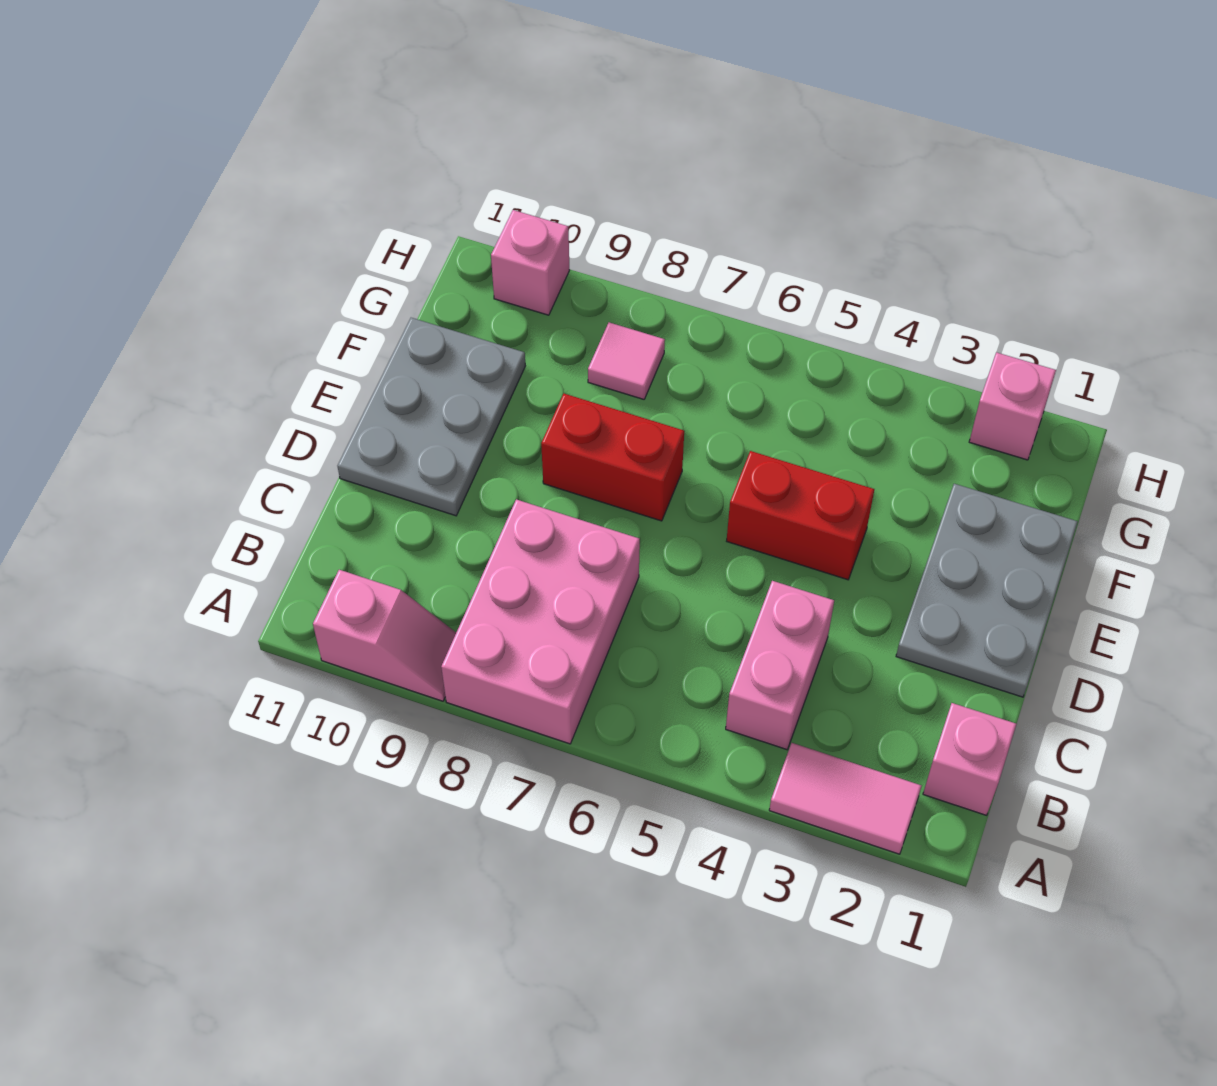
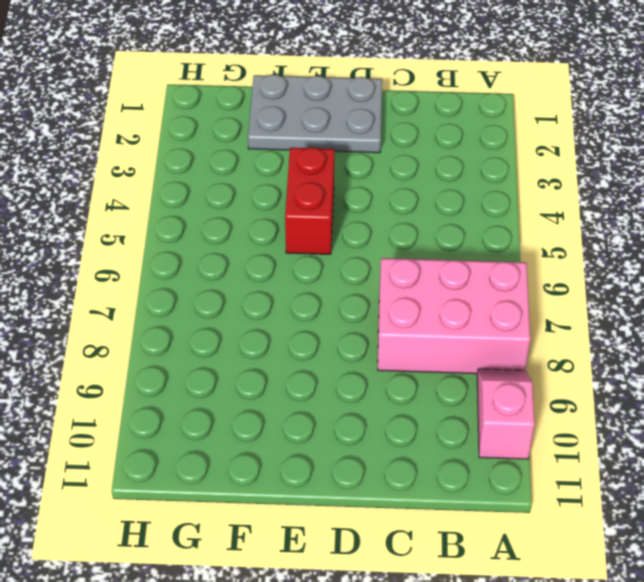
none -> pink 1x2 tile [769,743,922,854]
none -> pink 1x1 brick [923,703,1017,815]
none -> pink 1x2 brick [726,581,834,750]

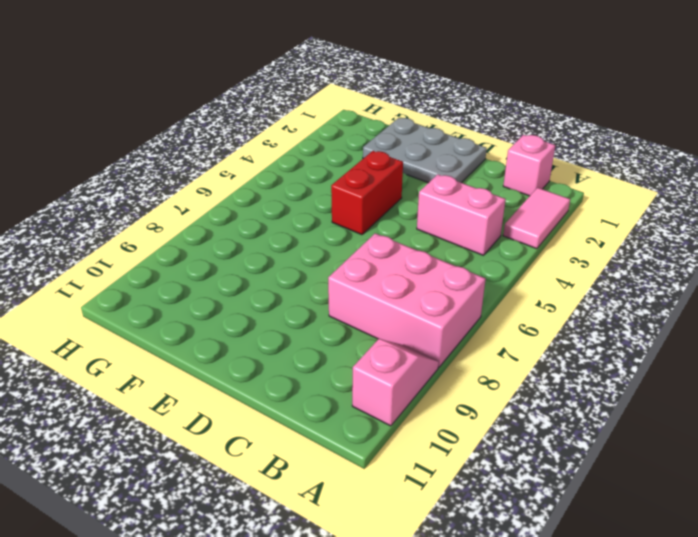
none -> grey 2x3 plate [338,318,525,516]
none -> red 1x2 brick [541,394,684,521]
none -> pink 1x1 tile [588,322,665,399]

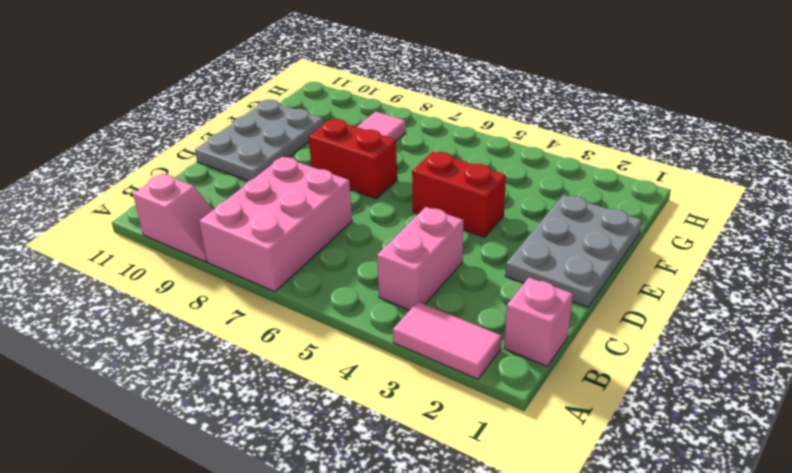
none -> pink 1x1 brick [969,352,1056,460]
none -> pink 1x1 brick [491,210,569,315]

